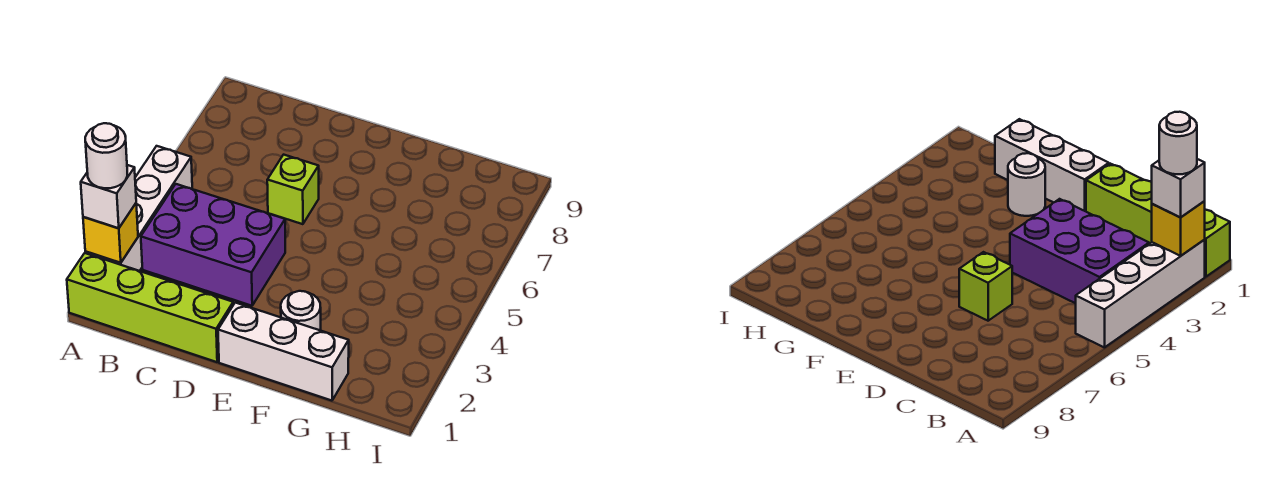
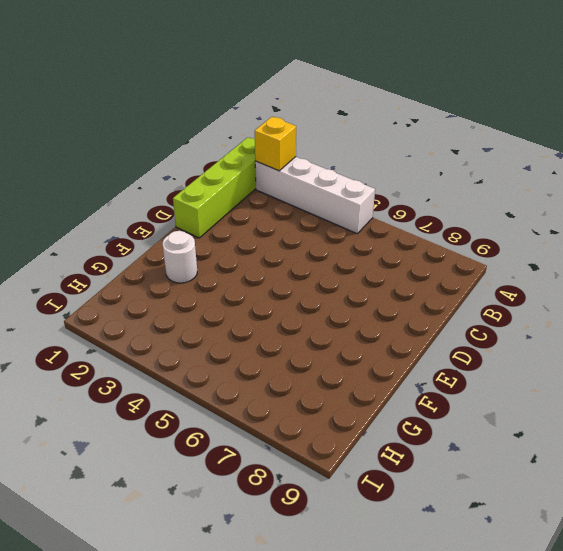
none -> purple 2x3 brick [141,184,285,306]
none -> lime 1x1 brick [267,155,319,224]

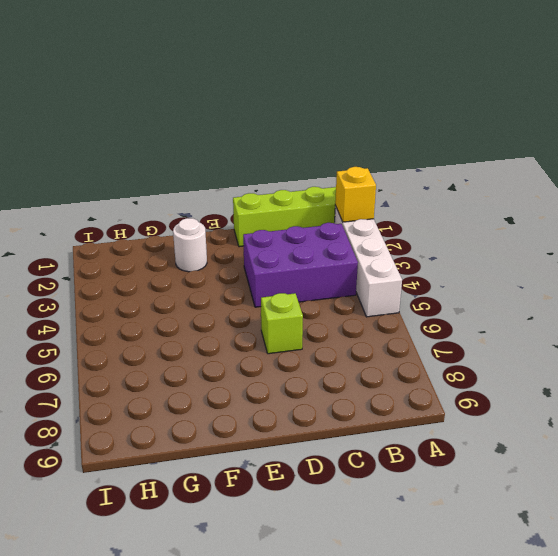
none -> white 1x3 brick [218,303,349,401]
none -> white 1x1 brick [81,165,136,228]

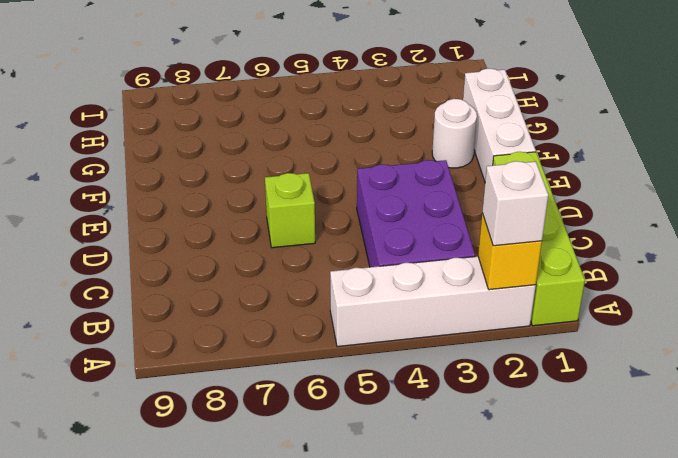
none -> white 1x1 round brick [85,123,128,188]

